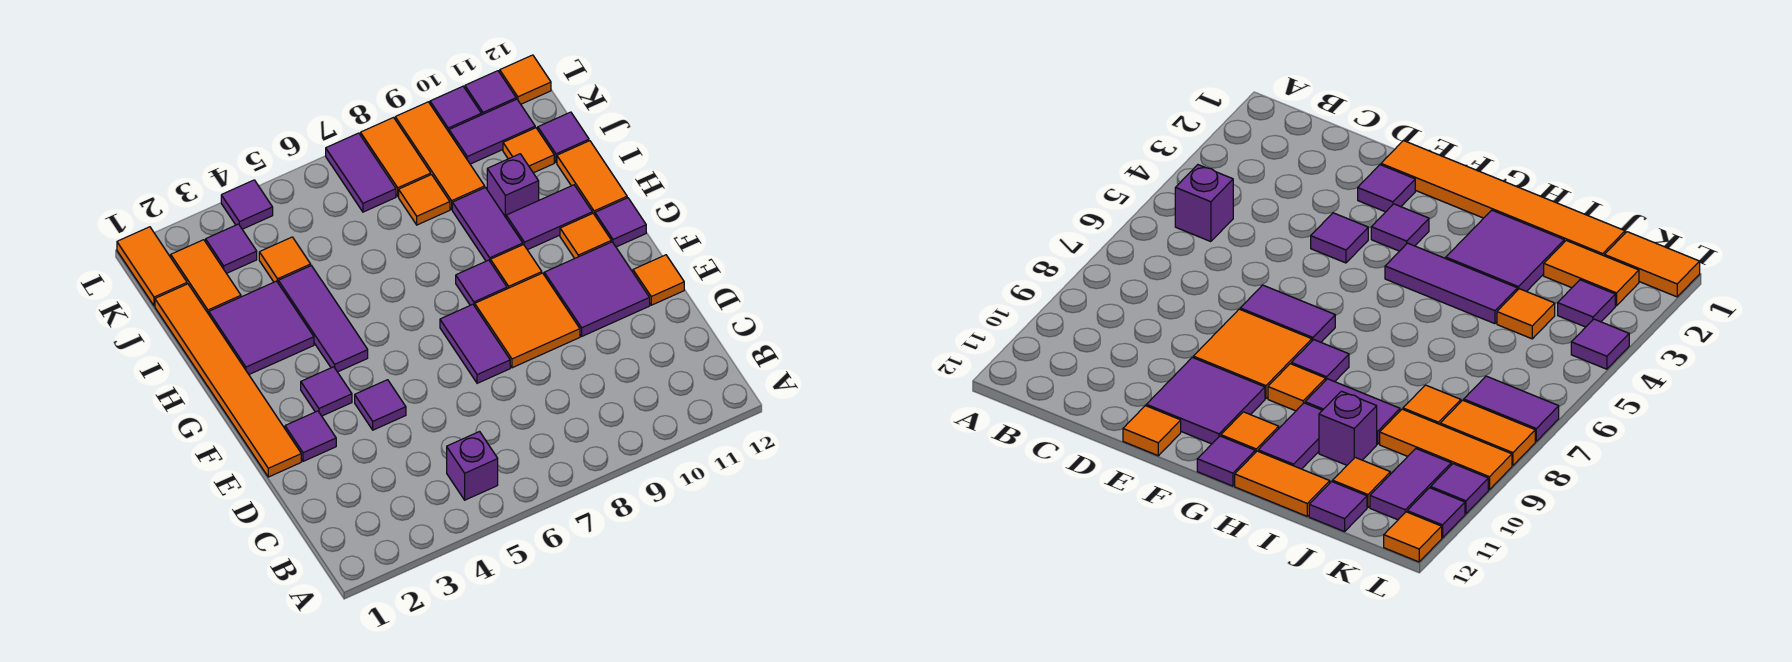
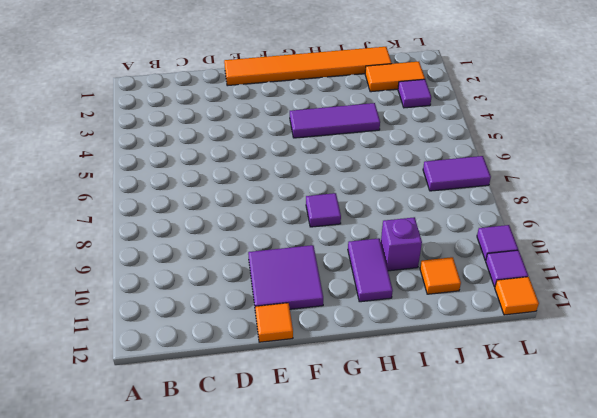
none -> purple 1x1 brick [447,432,498,500]
none -> purple 1x1 tile [285,411,336,461]
none -> purple 1x1 tile [355,380,406,430]
none -> purple 1x2 tile [440,304,510,383]

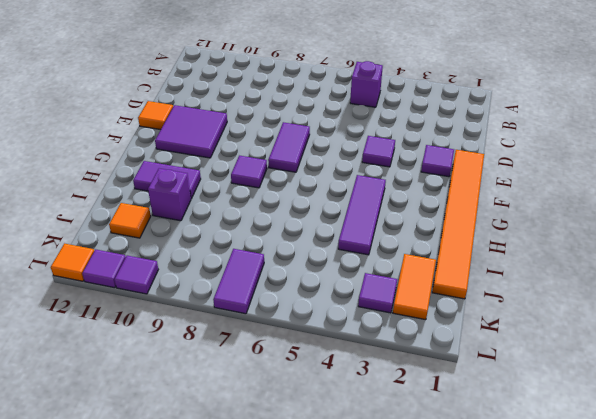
none -> orange 2x2 tile [475,273,580,368]
none -> purple 1x1 tile [301,367,352,416]
none -> orange 1x1 tile [491,245,542,289]
none -> orange 1x1 tile [560,213,611,258]

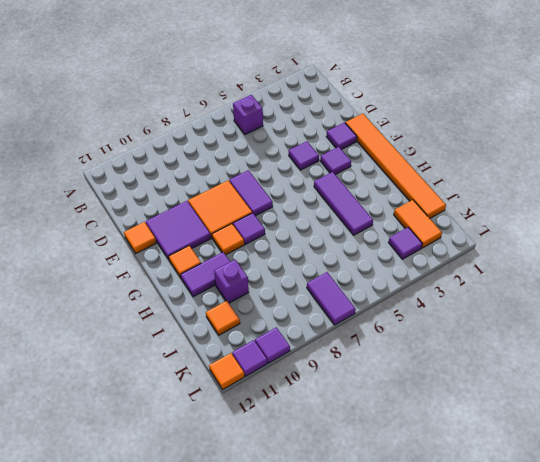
none -> purple 1x1 tile [595,198,646,247]
none -> purple 2x2 tile [209,281,314,374]
none -> purple 1x2 tile [452,188,523,262]
none -> orange 1x2 tile [557,141,627,215]

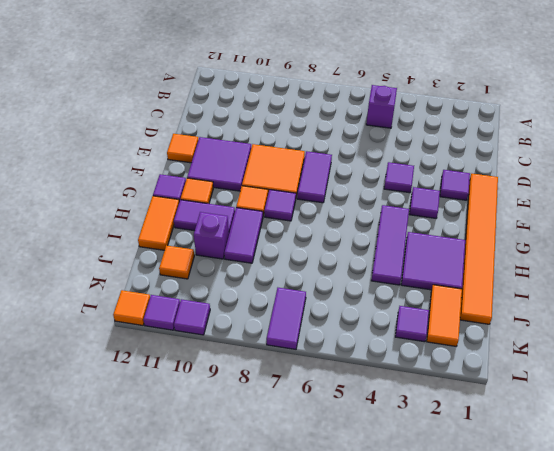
none -> orange 1x1 tile [259,237,311,282]
none -> orange 1x1 tile [399,175,450,225]
none -> orange 1x3 tile [395,102,485,209]
none -> purple 1x1 tile [538,112,589,163]

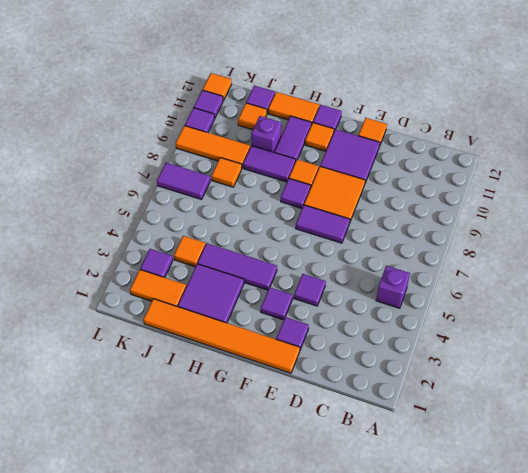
none -> orange 1x2 tile [117,227,187,306]
none -> orange 1x2 tile [361,118,431,196]
none -> purple 1x2 tile [449,99,535,164]
none -> purple 1x1 tile [221,180,273,229]

